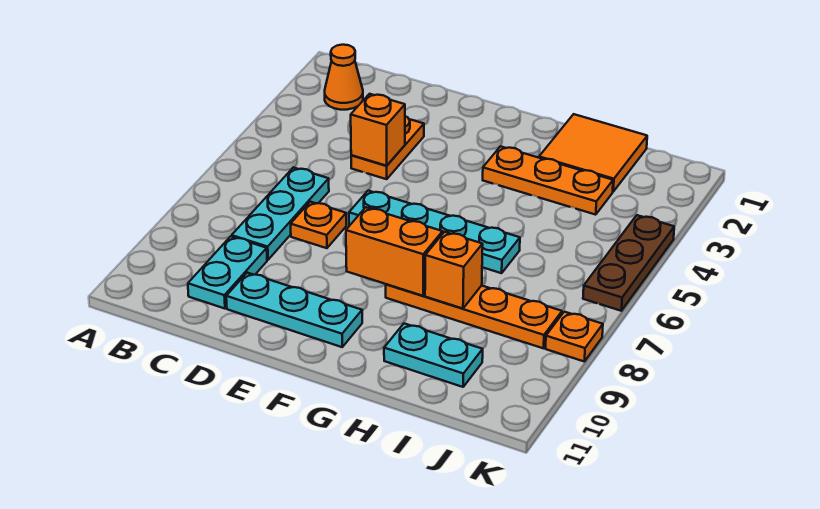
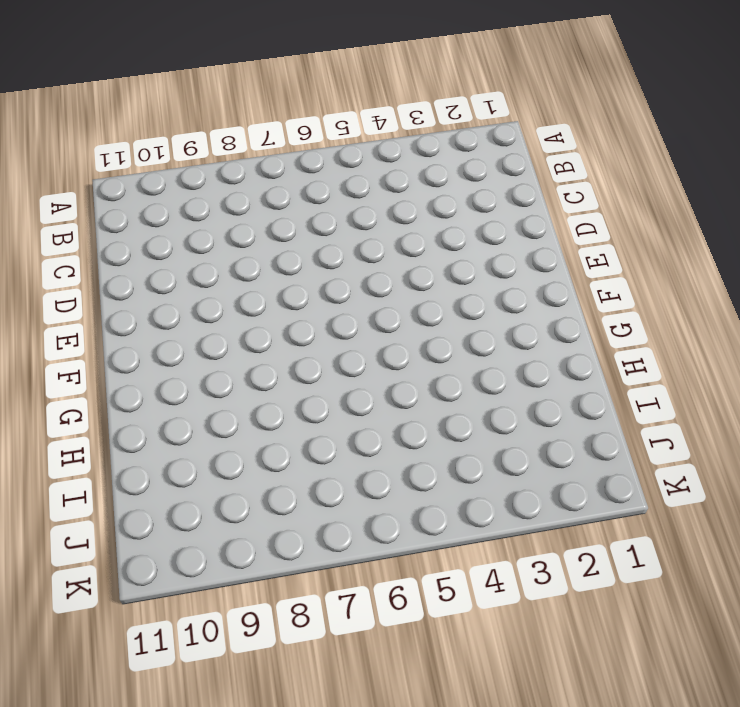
none -> orange 1x1 cone [325,45,363,110]
none -> cyan 1x3 plate [232,167,329,260]
none -> cyan 1x2 plate [188,236,267,309]

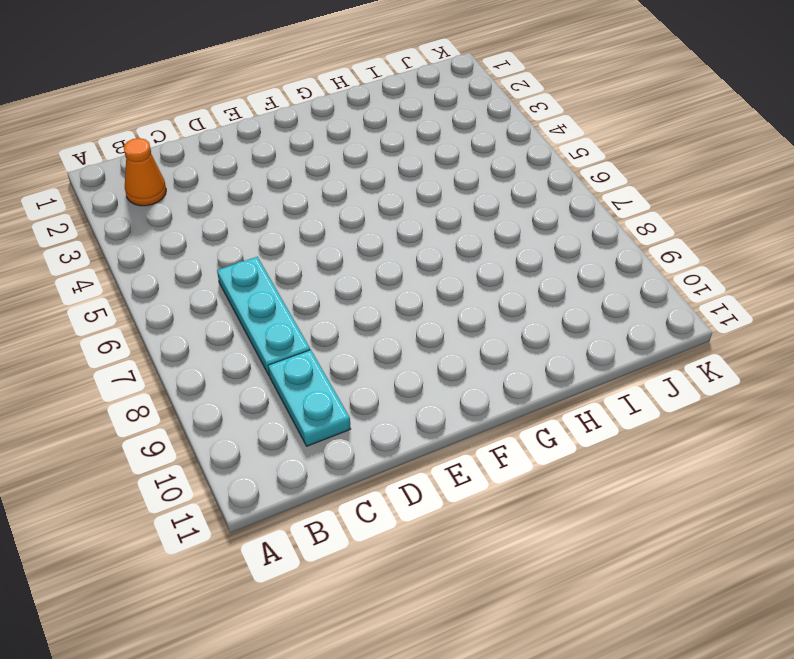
none -> orange 1x2 plate [351,116,424,179]
none -> orange 1x1 plate [291,202,346,248]
none -> cyan 1x3 plate [226,273,362,347]

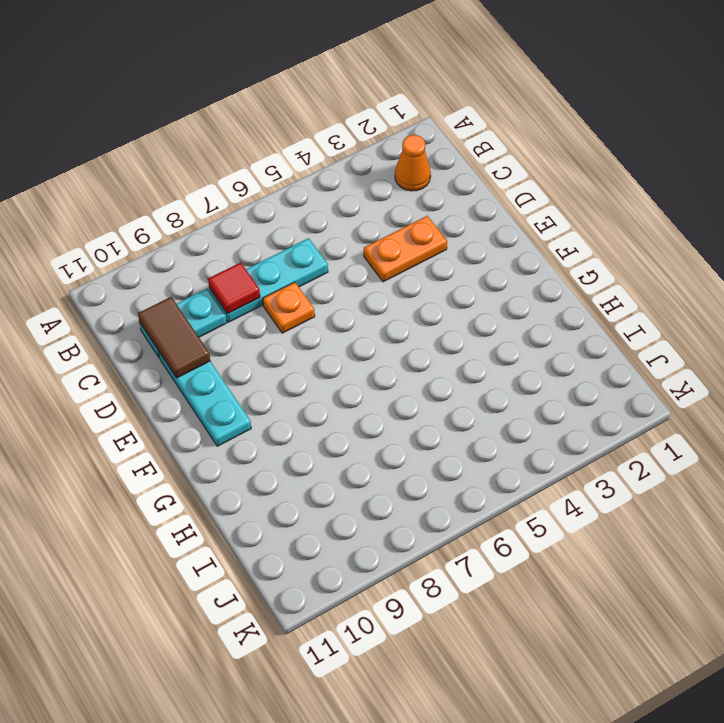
red 1x1 tile [208,262,260,314] -> none
brown 1x2 tile [138,297,210,378] -> none
none -> cyan 1x4 plate [349,191,520,273]
none -> orange 1x3 plate [483,146,613,215]
none -> orange 1x4 plate [386,284,562,348]

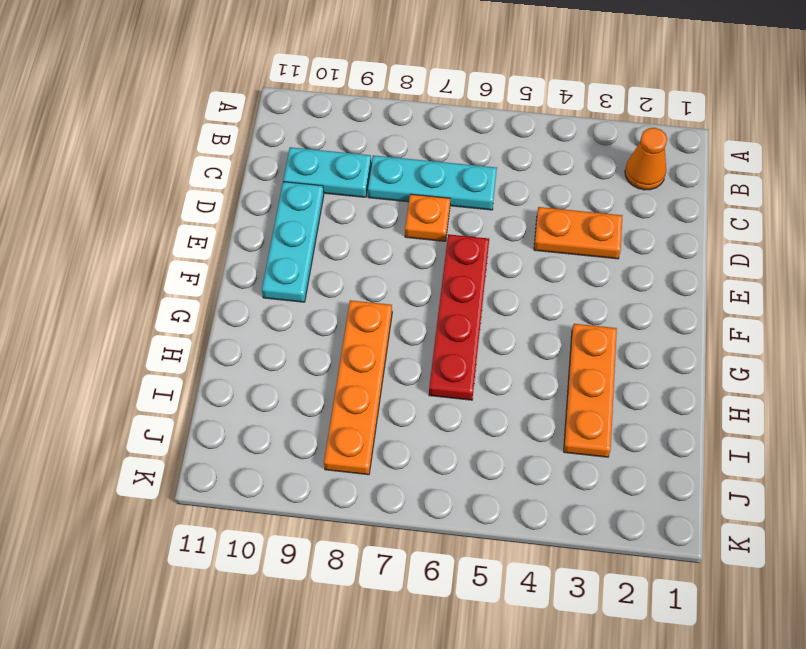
red 1x4 plate [429,234,489,400] -> cyan 1x4 plate [349,191,520,273]
none -> orange 2x2 tile [539,114,647,192]
none -> cyan 1x2 plate [384,324,483,387]
none -> brown 1x3 plate [583,215,674,311]

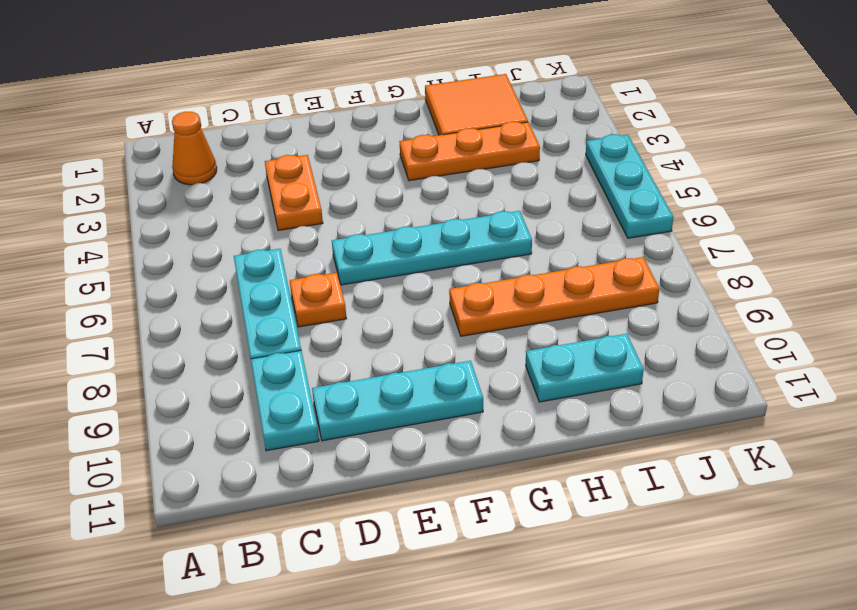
cyan 1x3 plate [586,134,673,238] -> brown 1x3 plate [583,215,674,311]
none -> orange 1x1 plate [546,312,603,362]
none -> orange 1x1 brick [351,94,405,166]
none -> orange 1x2 brick [346,207,443,296]

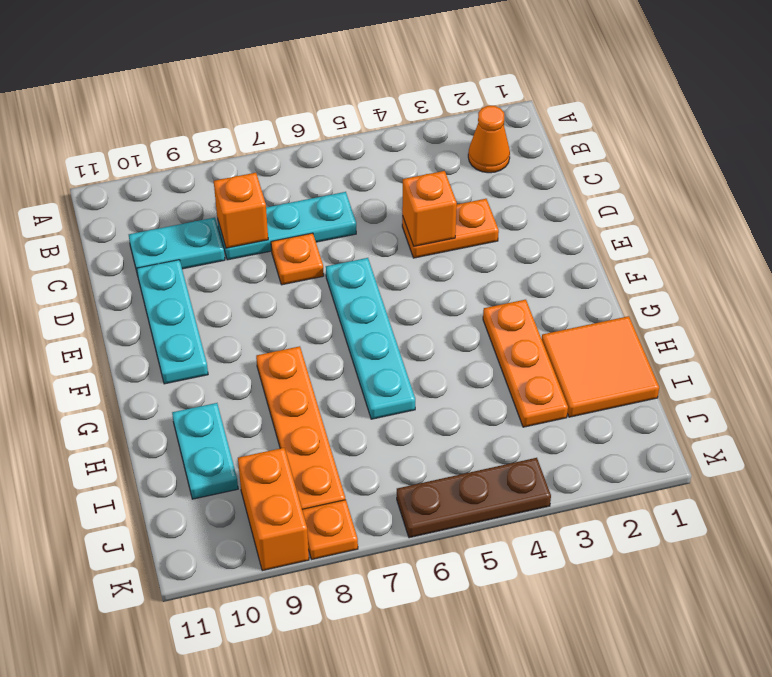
orange 1x1 brick [214,173,268,248] -> orange 1x1 brick moved to [425,232,483,309]
orange 1x2 brick [238,448,309,571] -> orange 1x2 brick moved to [346,207,443,296]

